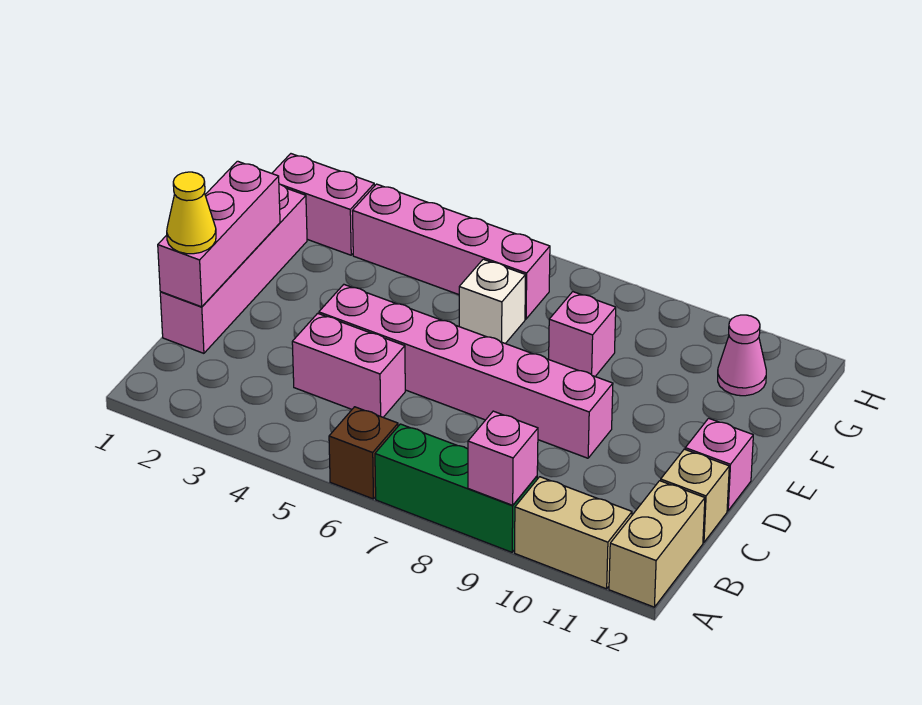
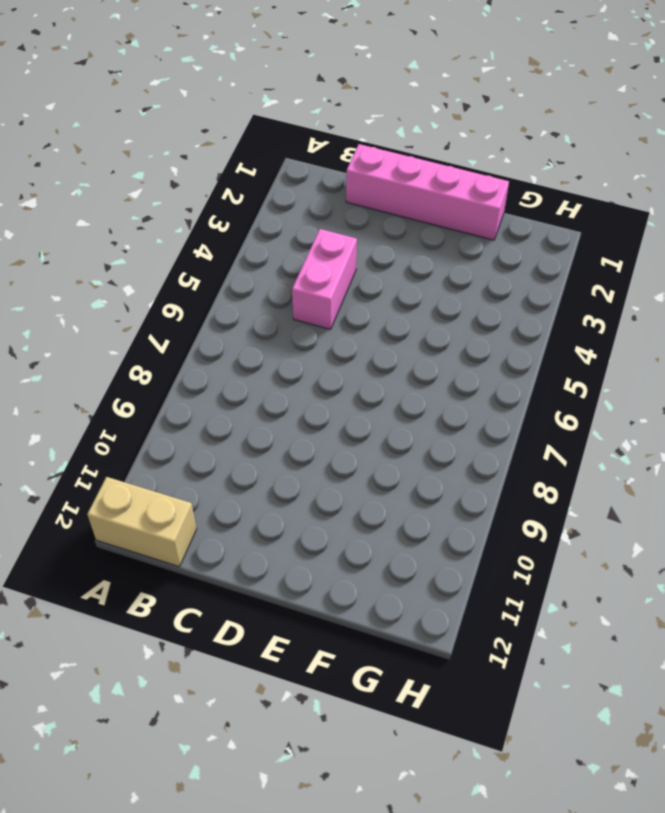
none -> brown 1x1 brick [329,407,398,499]
none -> green 1x3 brick [375,424,537,552]
none -> tan 1x2 brick [515,477,632,589]

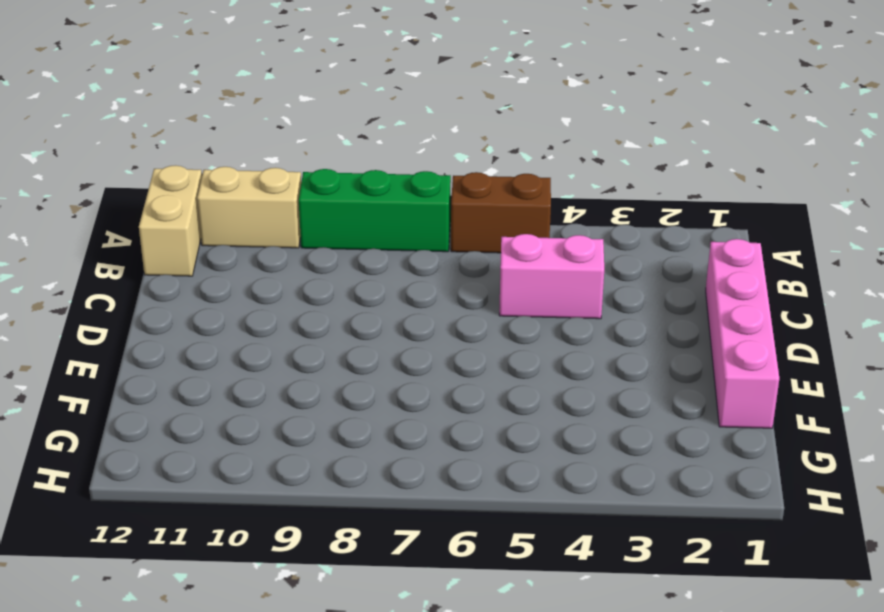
brown 1x2 brick [451,172,551,253] -> brown 1x1 brick [329,407,398,499]
none -> tan 1x1 brick [661,449,729,542]
none -> pink 1x6 brick [319,285,613,458]
none -> pink 1x1 brick [685,418,753,511]

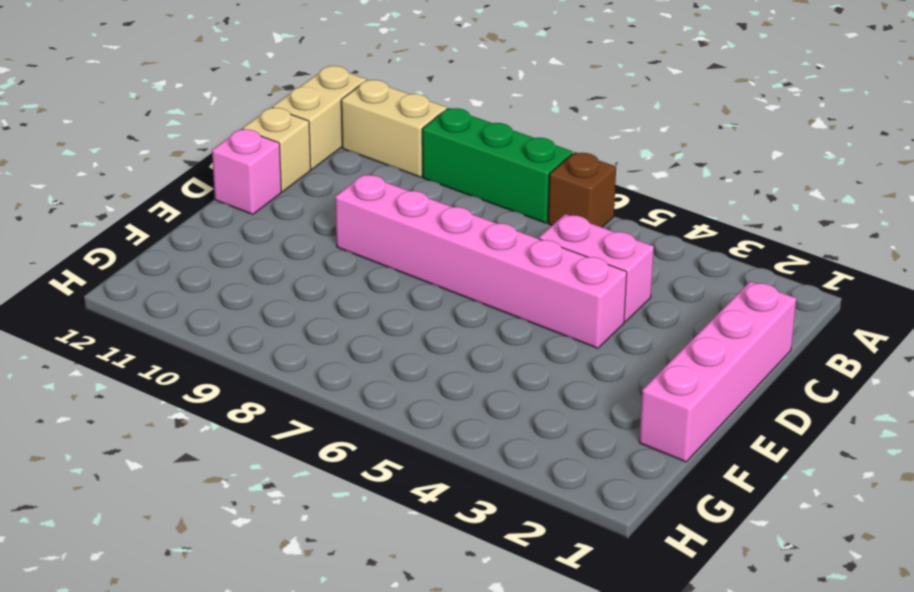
none -> white 1x1 brick [459,259,526,344]
none -> pink 1x1 brick [549,292,616,376]
none -> pink 1x2 brick [272,154,374,255]

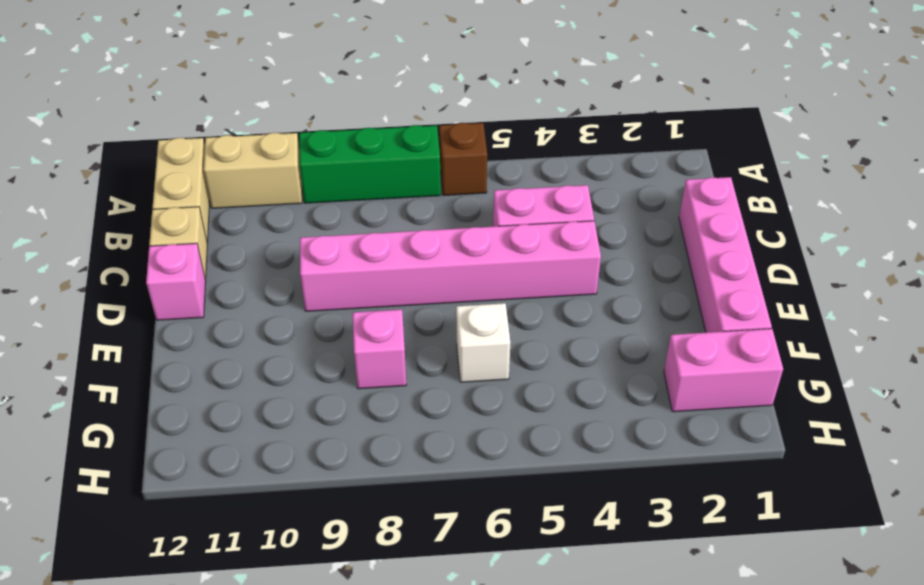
none -> pink 1x4 brick [352,184,550,319]
none -> pink 1x1 cone [718,315,766,396]
none -> pink 1x1 brick [468,411,538,505]

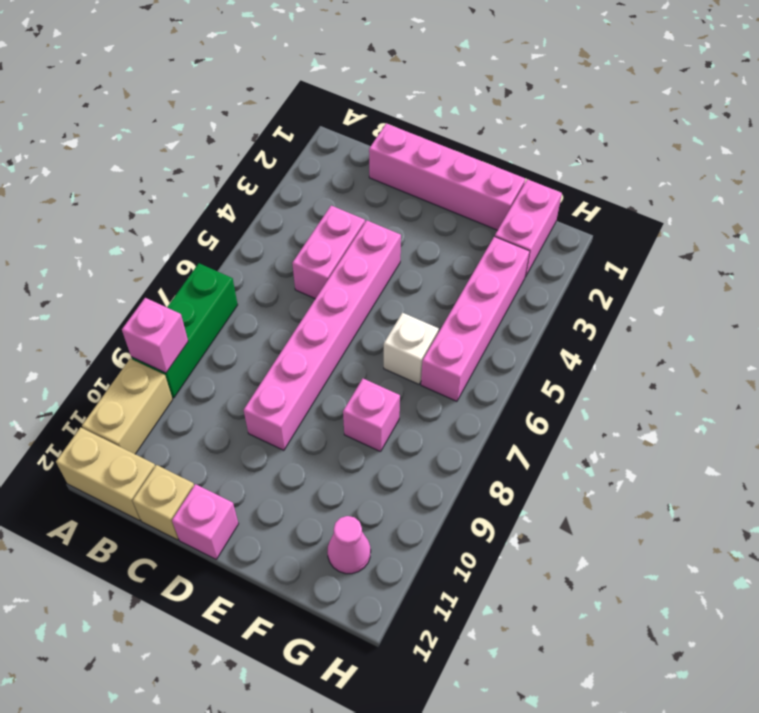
none -> brown 1x1 brick [329,407,398,499]
none -> pink 1x3 brick [158,161,280,307]
none -> yellow 1x1 cone [167,172,216,254]

